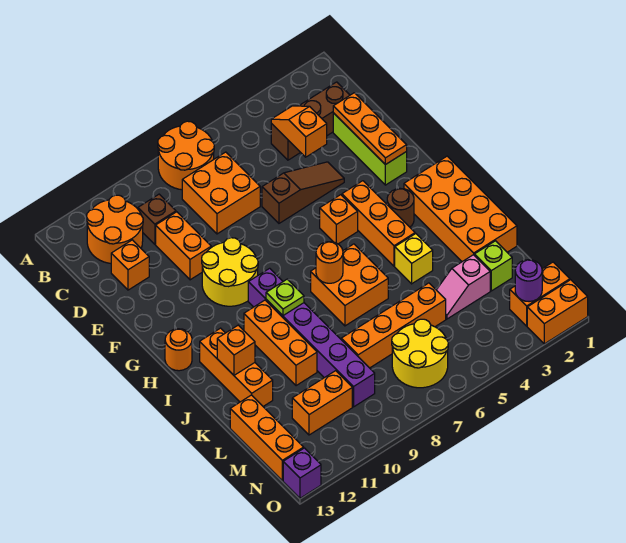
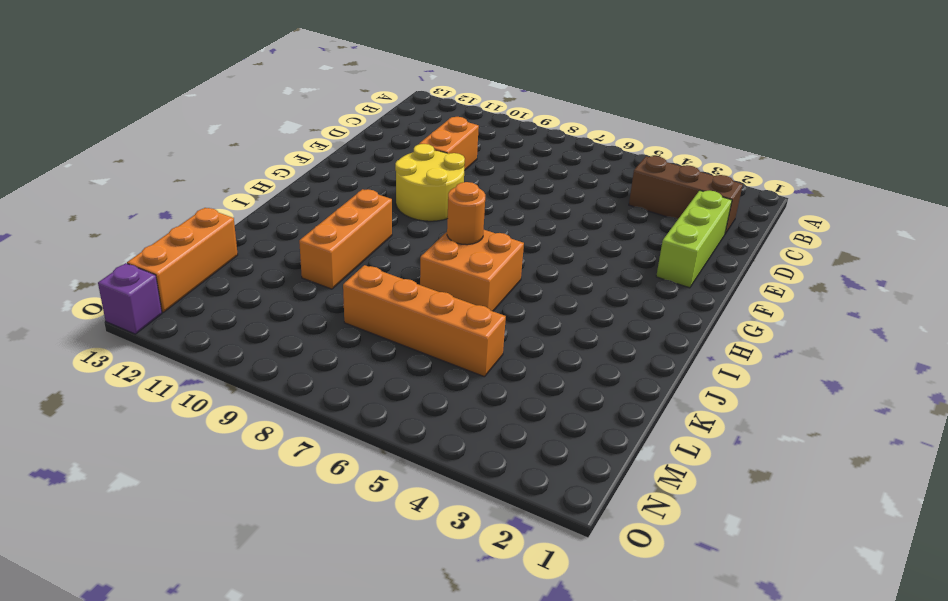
none -> orange 2x2 round brick [158,121,214,190]
none -> orange 2x2 round brick [87,195,143,263]
none -> orange 2x2 brick [182,152,260,234]
none -> brown 1x1 brick [138,194,176,244]

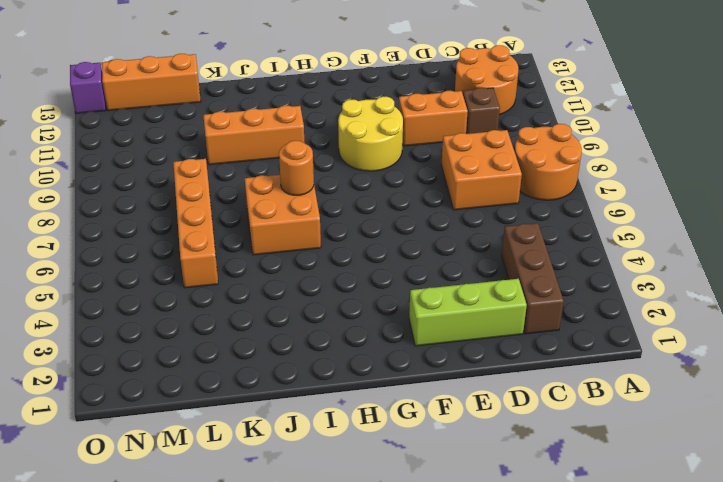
none -> orange 1x1 brick [111,240,149,290]
none -> brown 1x3 slope [262,162,344,223]
none -> orange 1x3 brick [342,181,415,266]
none -> orange 1x1 brick [320,195,358,244]

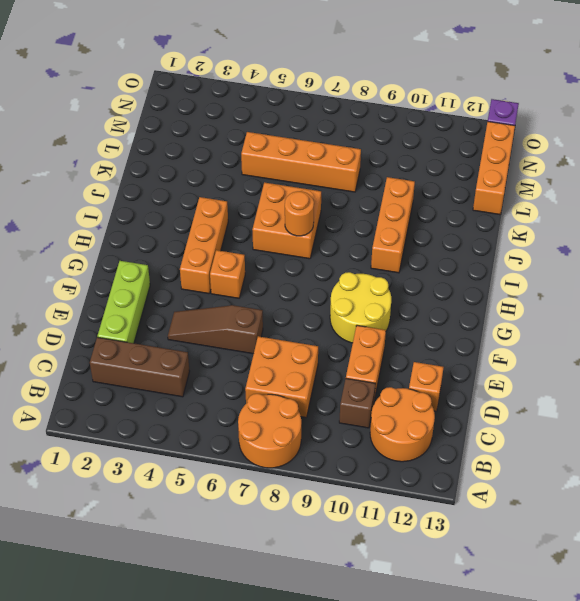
none -> orange 2x4 brick [404,156,517,262]
none -> brown 1x1 round brick [387,188,414,227]
none -> purple 1x6 brick [248,268,375,407]
none -> orange 1x1 round brick [165,329,192,371]

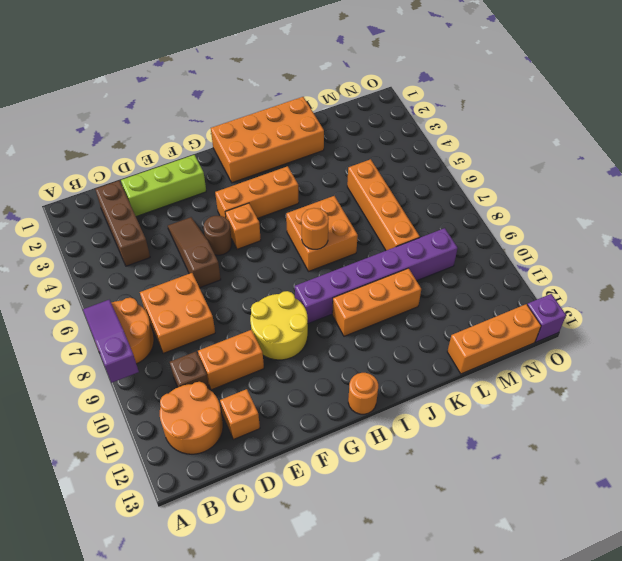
purple 1x3 slope [83,300,139,383] -> none
brown 1x1 round brick [204,216,232,255] -> brown 1x1 round brick moved to [387,188,414,227]
none -> orange 1x3 brick [200,328,273,406]
none -> yellow 1x1 brick [395,234,433,284]
none -> lime 1x1 brick [474,241,512,291]
none -> pink 1x2 slope [437,255,490,319]

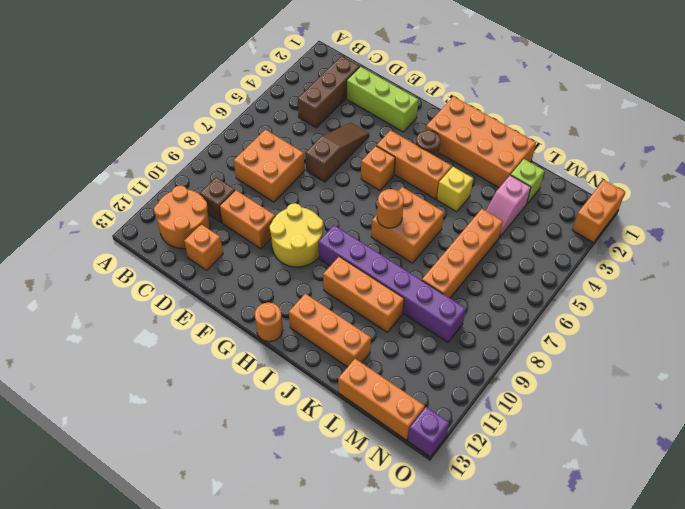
none -> orange 2x2 round brick [158,121,214,190]
none -> yellow 2x2 round brick [392,319,448,388]
none -> orange 1x2 brick [292,371,352,435]
none -> orange 1x2 brick [510,262,570,326]

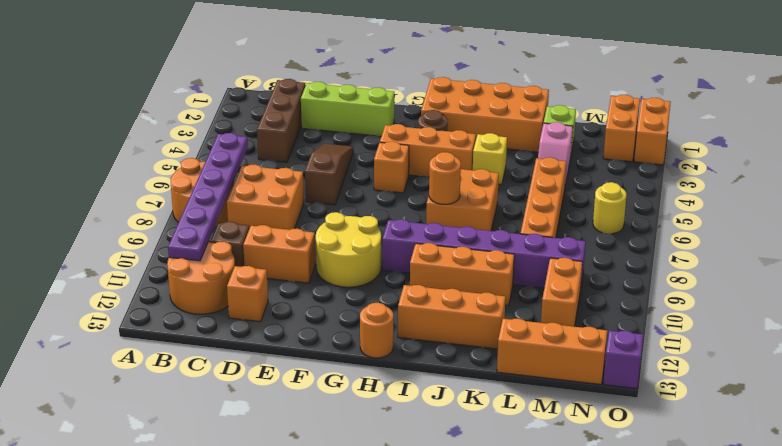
purple 1x6 plate [168,133,248,261] -> none
yellow 1x1 round brick [593,182,626,234] -> yellow 2x2 round brick [392,319,448,388]
none -> orange 1x2 slope [271,106,327,157]
none -> orange 1x3 plate [333,93,407,165]
none -> lime 1x1 plate [266,279,304,316]
none -> orange 1x1 brick [217,325,255,375]

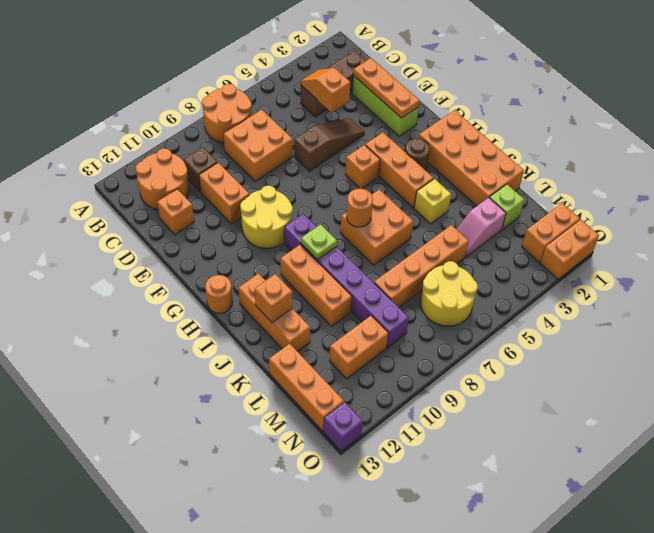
none -> purple 1x1 round brick [515,260,542,302]

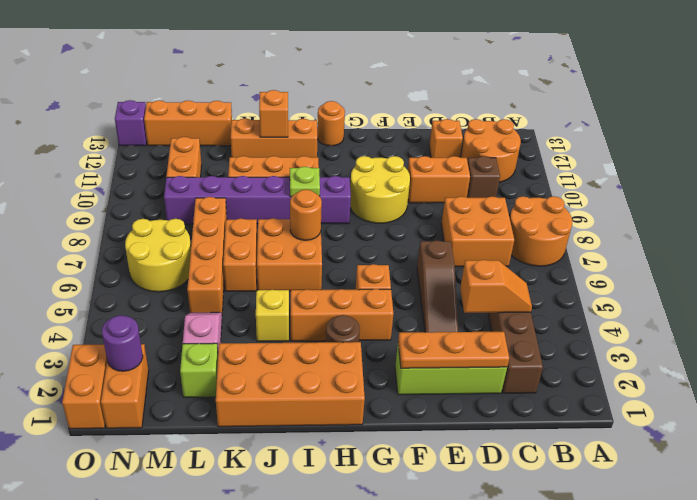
orange 1x2 brick [223,218,257,291] -> none

